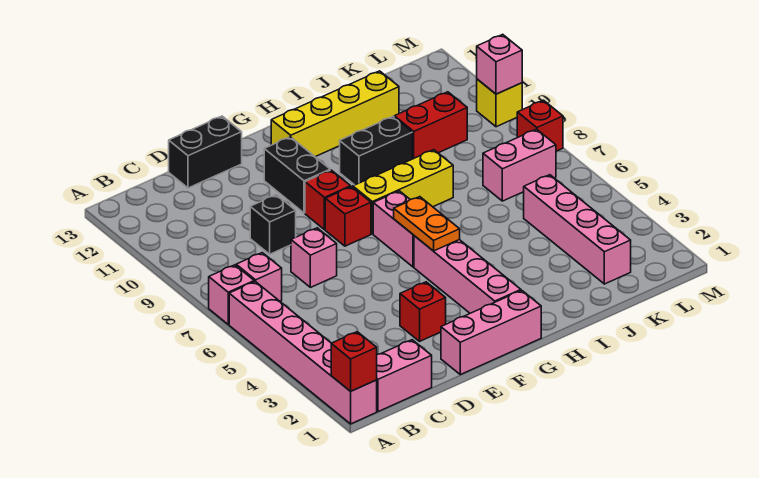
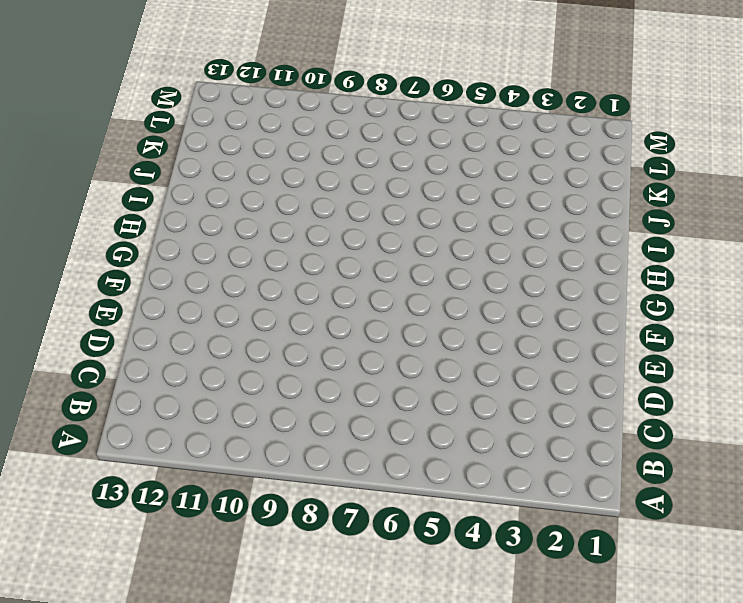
none -> pink 1x6 brick [229,281,377,424]
none -> pink 1x1 brick [209,265,254,324]
none -> pink 1x2 brick [377,340,432,412]

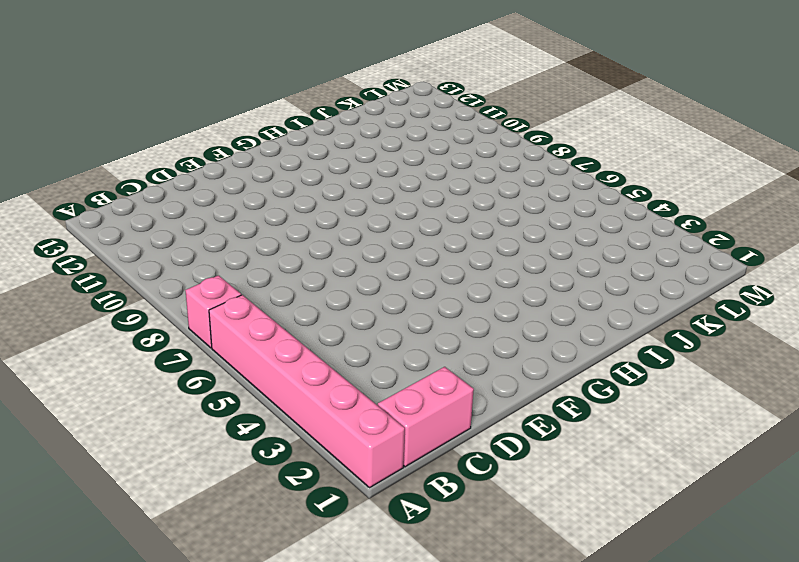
none -> pink 1x1 brick [236,253,282,301]
none -> pink 1x1 brick [291,228,337,287]
none -> black 1x1 brick [250,195,296,254]

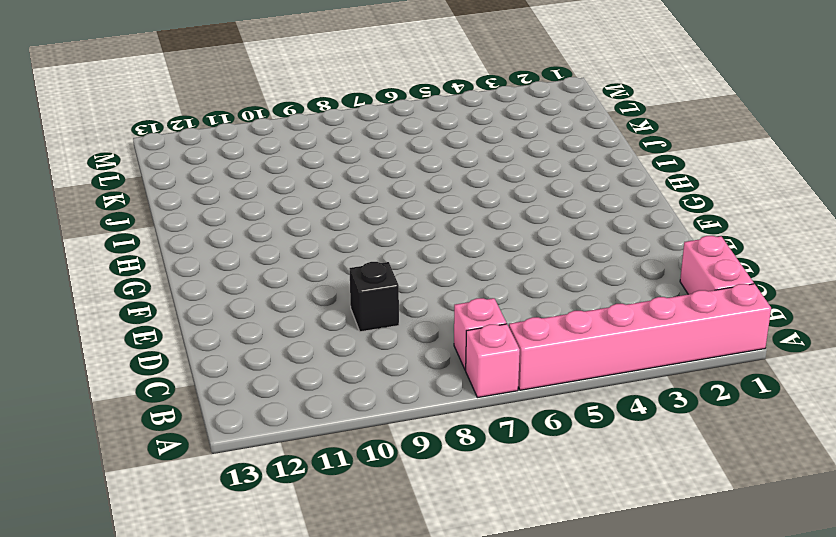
none -> pink 1x1 brick [291,228,337,287]
none -> black 1x2 brick [169,116,242,188]
none -> pink 1x3 brick [441,290,541,375]

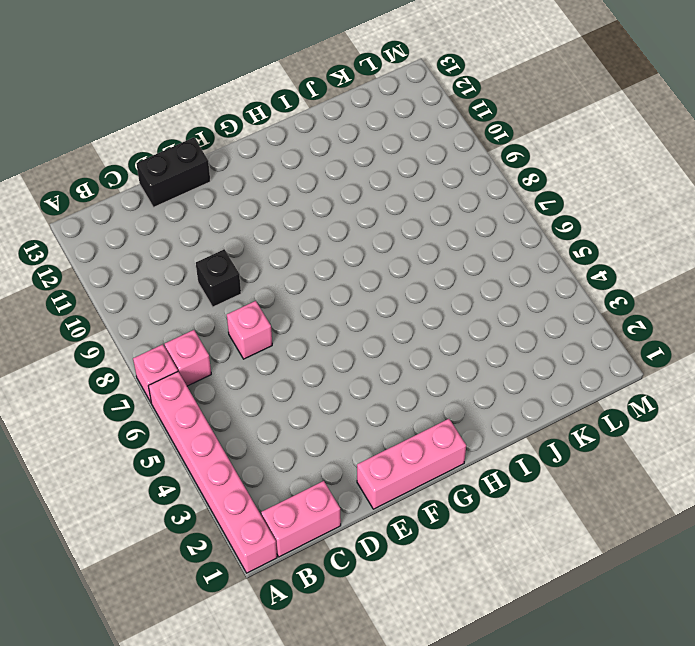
none -> red 1x1 brick [400,282,446,341]
none -> red 1x1 brick [325,187,371,246]
none -> red 1x1 brick [305,170,351,230]

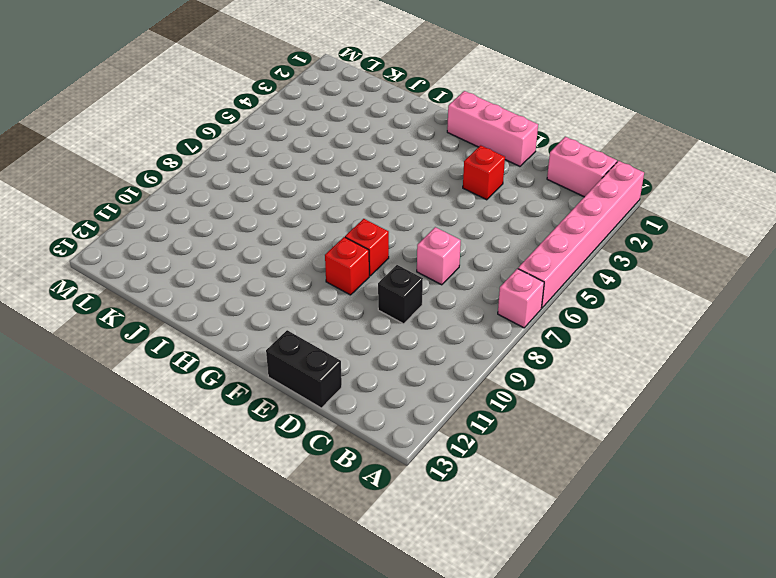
none -> pink 1x1 brick [236,253,282,301]
none -> black 1x2 brick [264,137,330,213]
none -> pink 1x4 brick [414,236,521,313]

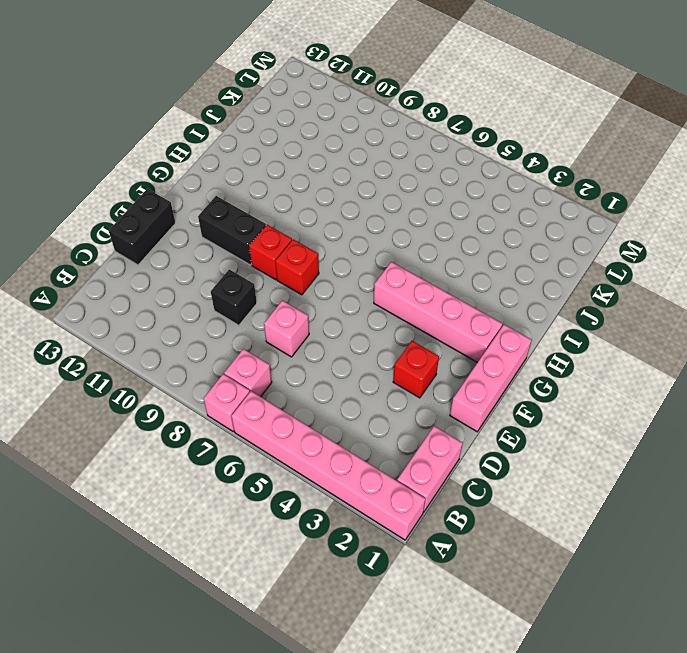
none -> pink 1x2 brick [373,191,414,267]
none -> yellow 1x3 brick [353,150,453,234]
none -> yellow 1x4 brick [271,71,399,157]

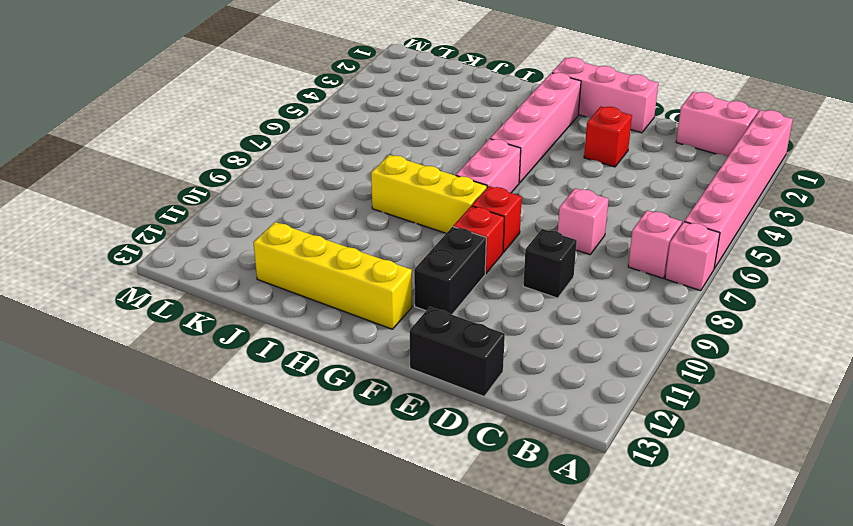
none -> black 1x2 brick [340,117,412,185]
none -> red 1x2 brick [394,92,467,159]
none -> pink 1x4 brick [524,175,631,284]

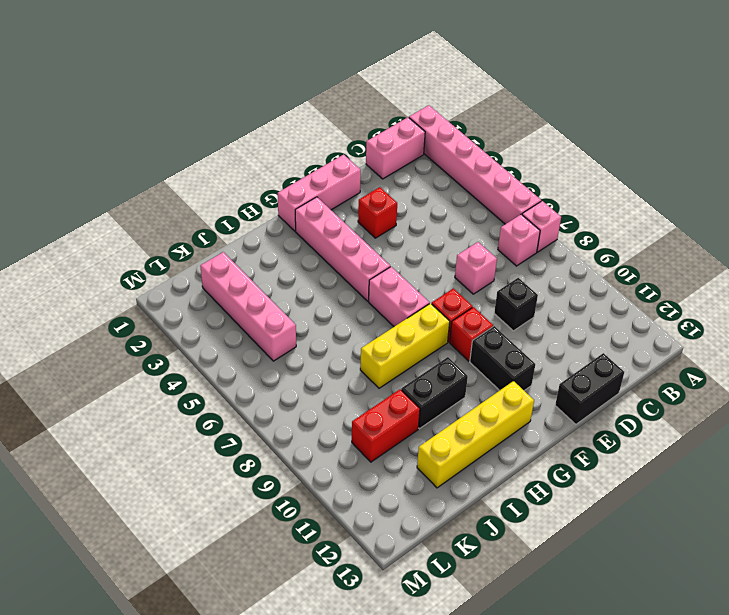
none -> pink 1x2 brick [483,129,556,201]
none -> red 1x1 brick [517,100,563,151]
none -> yellow 1x1 brick [477,79,522,127]

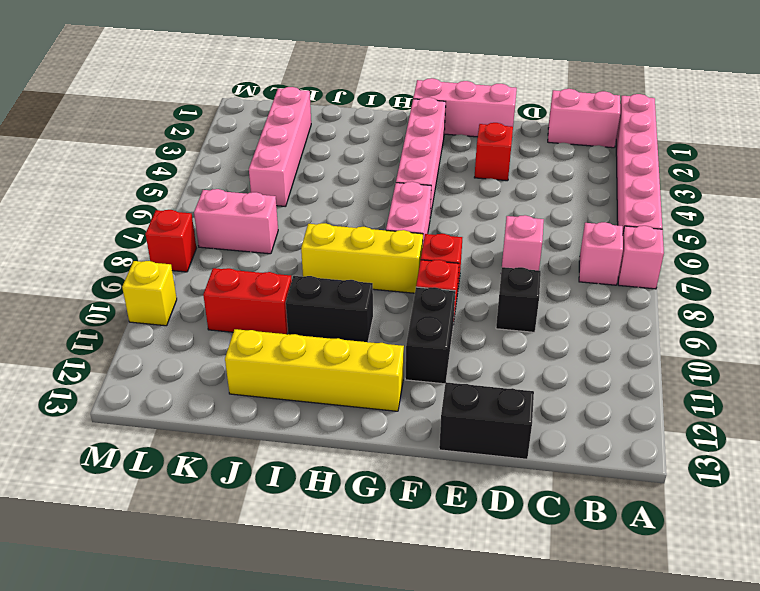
none -> red 1x1 brick [331,332,377,391]
none -> orange 1x2 plate [394,197,460,251]
none -> pink 1x1 brick [477,34,522,94]

